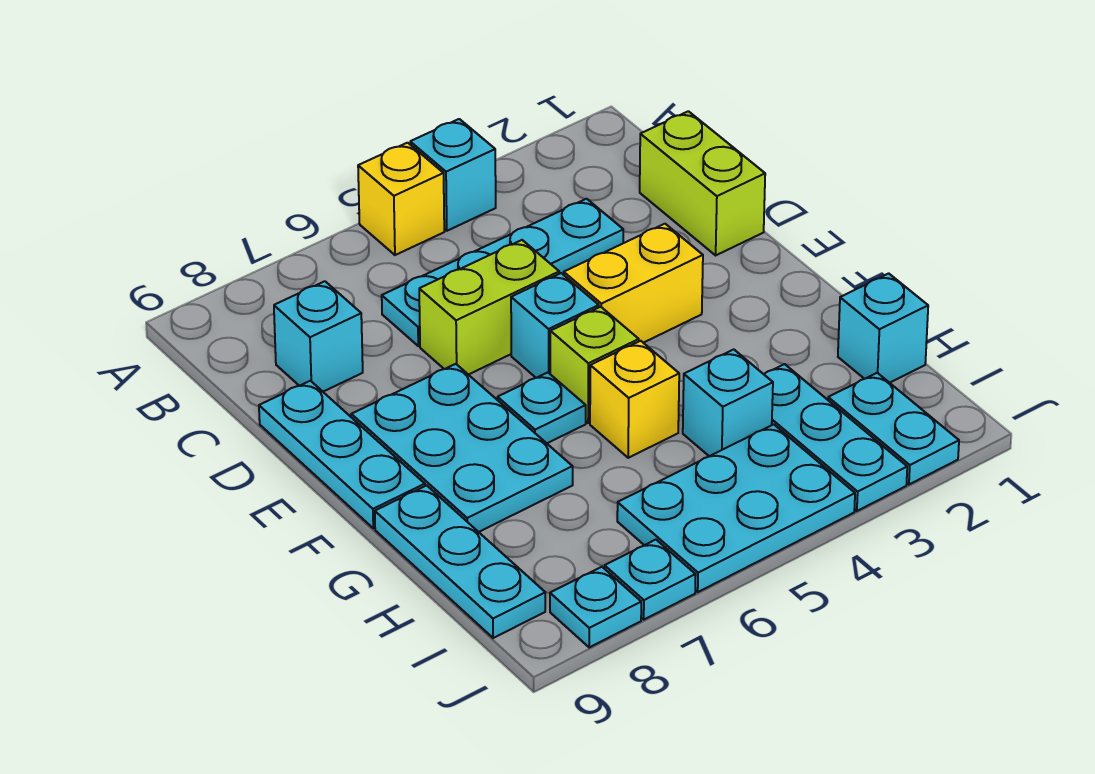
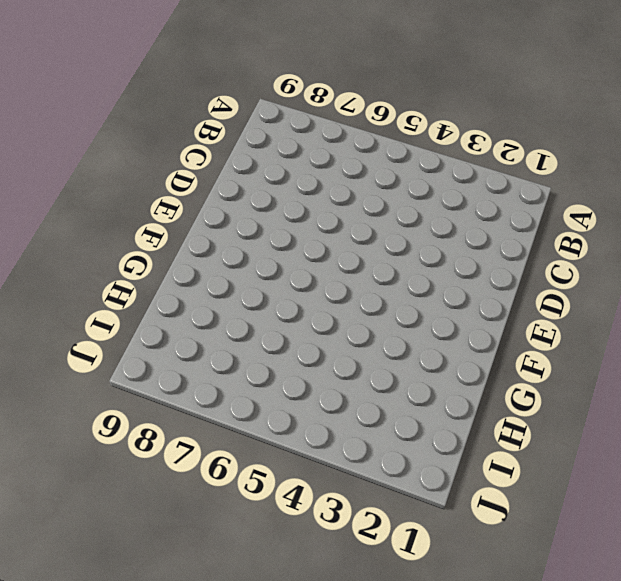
none -> cyan 1x1 brick [410,119,496,231]
none -> yellow 1x1 brick [358,143,444,255]
none -> lime 1x2 brick [640,111,765,255]

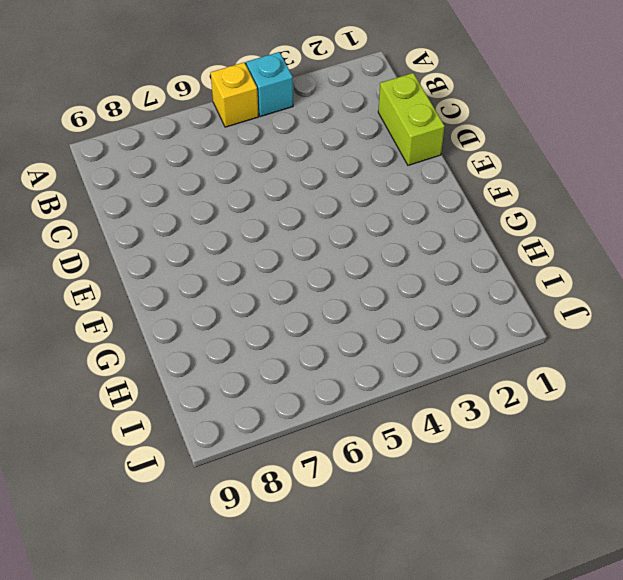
none -> cyan 1x4 plate [382,199,623,346]
none -> cyan 1x1 brick [274,281,363,392]
none -> lime 1x2 brick [419,240,559,375]

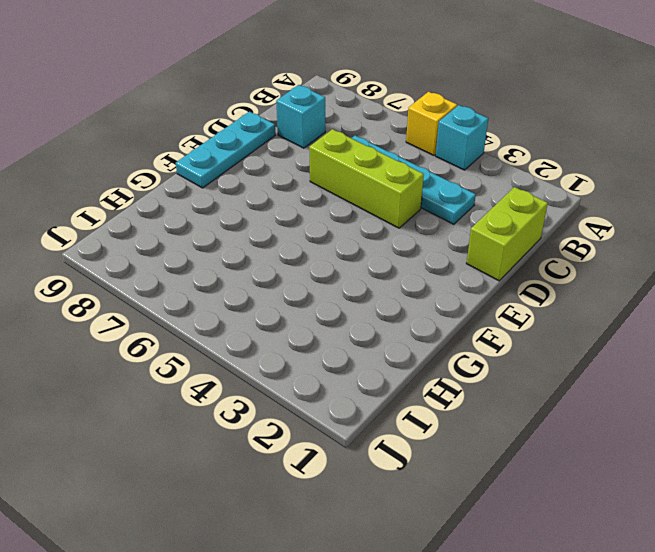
lime 1x3 brick [309,129,424,228] -> lime 1x2 brick [419,240,559,375]
none -> yellow 1x2 brick [564,224,703,343]
none -> cyan 1x1 brick [511,273,599,378]
none -> cyan 2x3 plate [351,364,573,532]

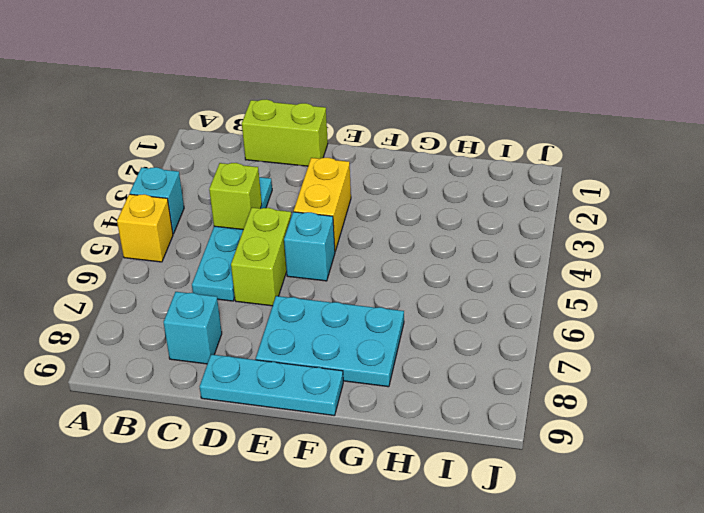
lime 1x1 brick [209,163,262,230] -> lime 1x1 brick moved to [550,307,639,423]
none -> cyan 1x1 plate [498,373,586,443]
none -> yellow 1x1 brick [590,341,679,458]
none -> cyan 1x3 plate [375,485,545,638]

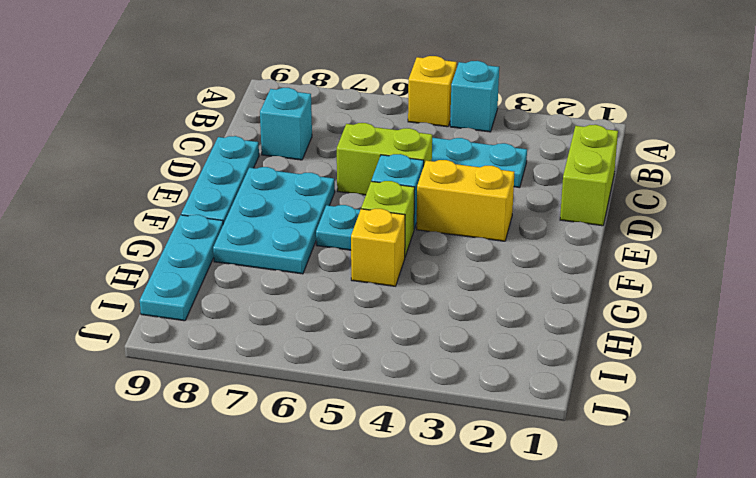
none -> cyan 1x1 brick [838,273,928,383]
none -> cyan 1x3 plate [764,364,907,511]
none -> cyan 1x1 brick [683,349,773,456]

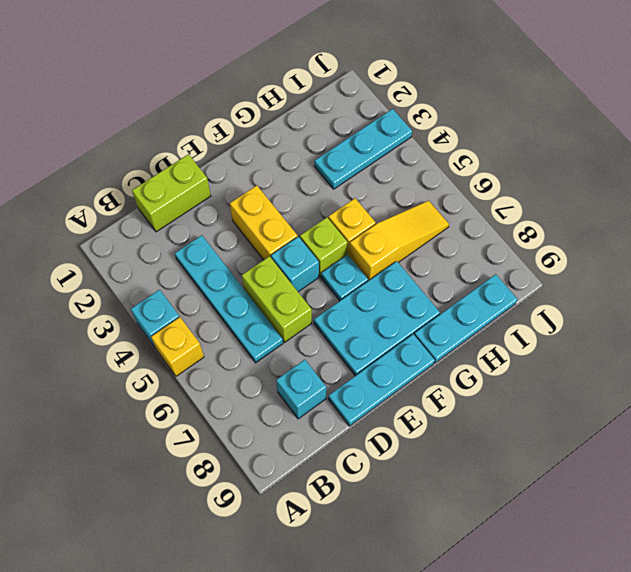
yellow 1x3 slope [349,201,449,281] -> cyan 2x3 plate [617,424,855,592]
none -> cyan 1x1 brick [838,273,928,383]
none -> cyan 1x1 brick [683,349,773,456]
none -> cyan 1x2 plate [828,373,959,484]

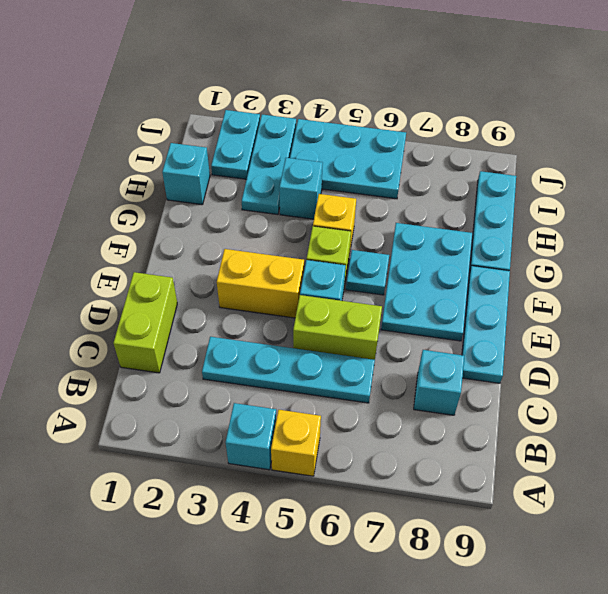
none -> cyan 1x1 plate [605,540,696,619]
none -> cyan 1x1 plate [550,567,641,647]

